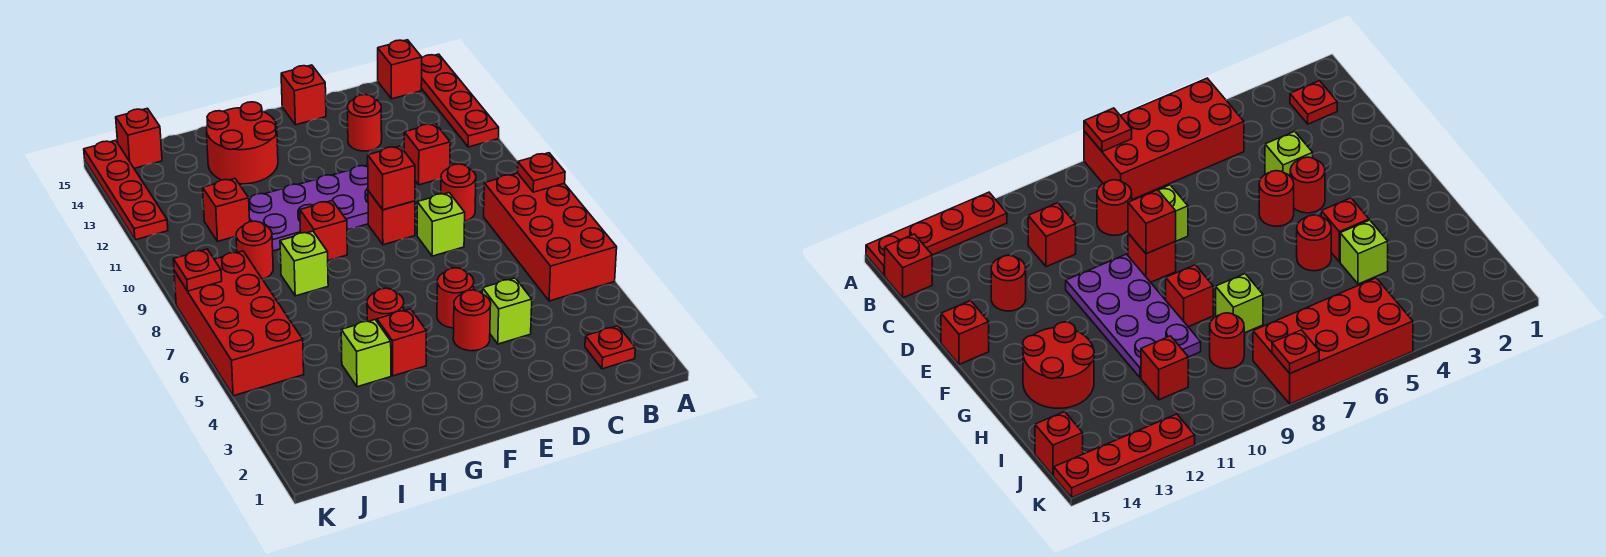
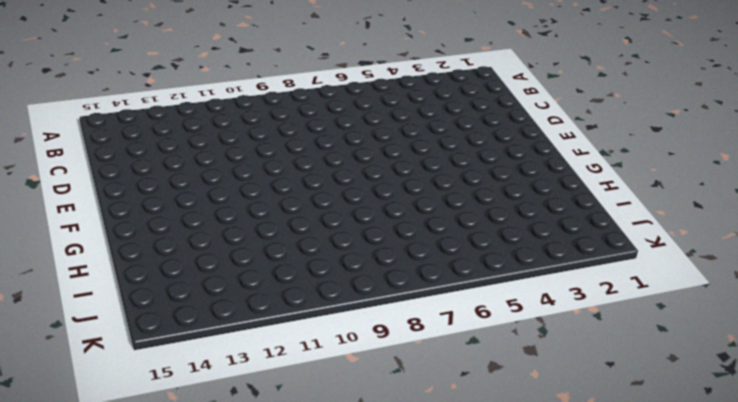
none -> red 2x4 brick [484,173,617,301]
none -> red 1x4 plate [421,54,499,147]
none -> red 1x1 plate [585,326,635,369]

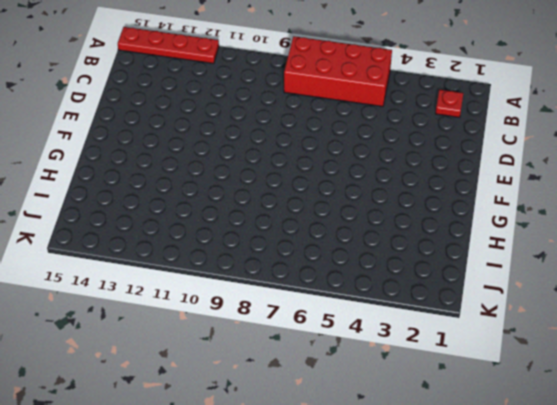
none -> red 1x1 brick [378,40,422,99]
none -> red 1x1 round brick [441,164,476,221]
none -> red 1x1 brick [404,123,450,185]

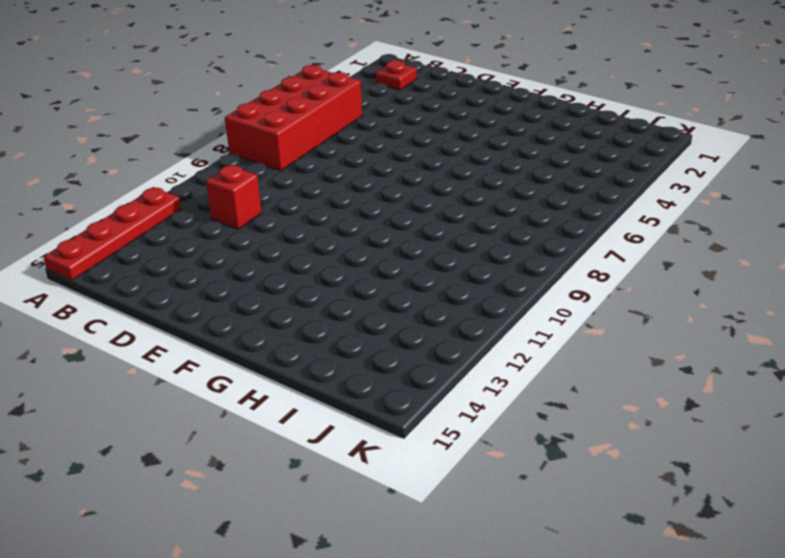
none -> red 1x1 brick [378,40,422,99]
none -> red 1x1 round brick [441,164,476,221]
none -> lime 1x1 brick [482,278,532,344]

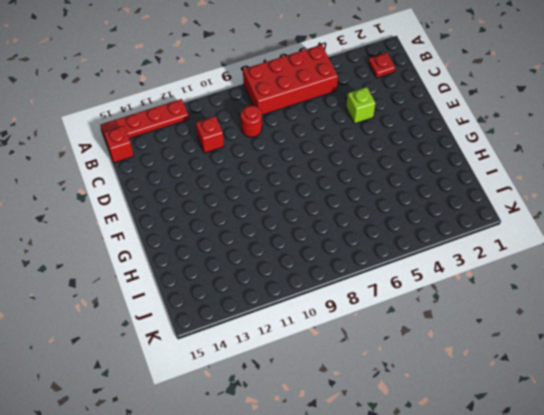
none -> lime 1x1 brick [417,193,465,256]
none -> red 1x1 round brick [347,95,382,151]
none -> red 1x1 round brick [453,290,491,351]

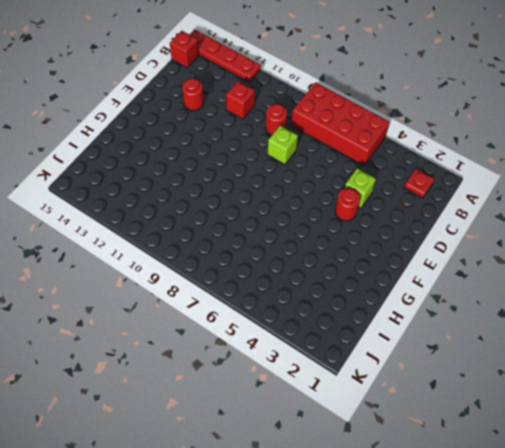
none -> red 1x1 round brick [437,268,474,328]
none -> red 1x1 brick [368,191,415,245]
none -> purple 2x4 plate [249,165,368,251]

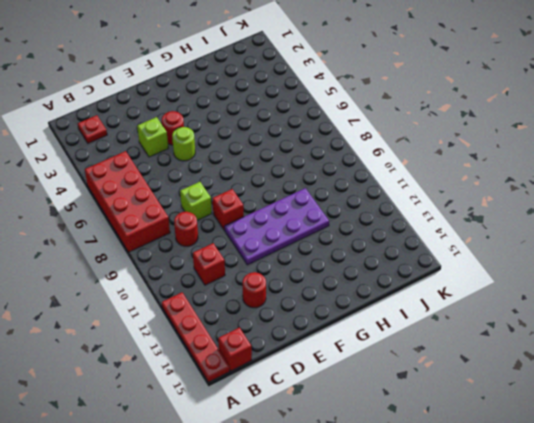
lime 1x1 round brick [172,127,195,161] -> red 1x1 round brick [437,268,474,328]
none -> red 1x1 brick [281,65,326,125]
none -> red 1x1 brick [377,309,427,376]
none -> red 1x1 round brick [367,288,404,321]

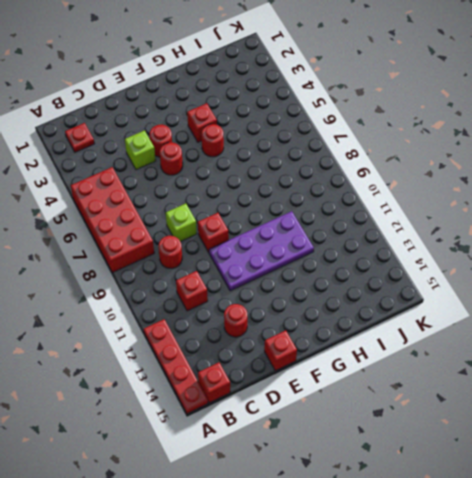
none -> red 1x1 brick [300,201,347,261]
none -> red 2x2 round brick [207,102,278,184]
none -> lime 1x1 brick [341,320,391,387]

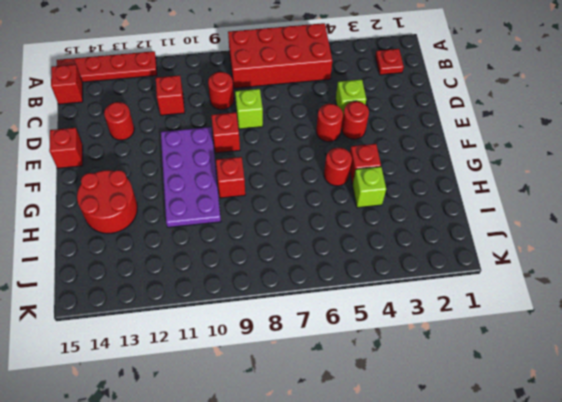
none -> lime 1x1 brick [280,231,328,296]
none -> red 1x1 round brick [236,221,273,279]
none -> red 1x1 brick [203,178,250,241]

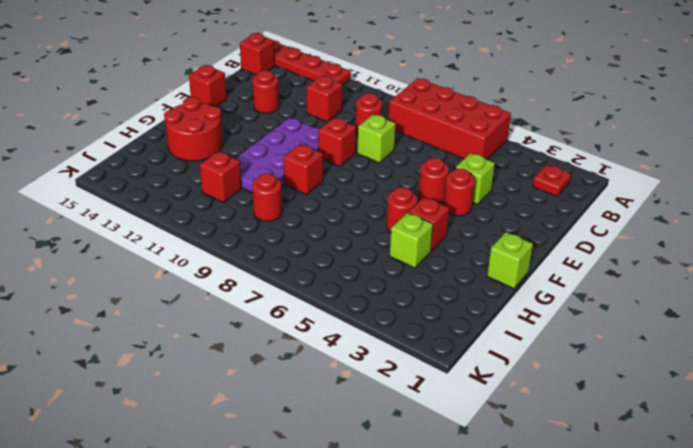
lime 1x1 brick [487,232,533,289] -> lime 1x1 brick moved to [280,231,328,296]
none -> red 2x4 brick [174,251,304,396]
none -> red 1x1 brick [116,108,162,168]
none -> red 1x4 plate [84,140,168,240]

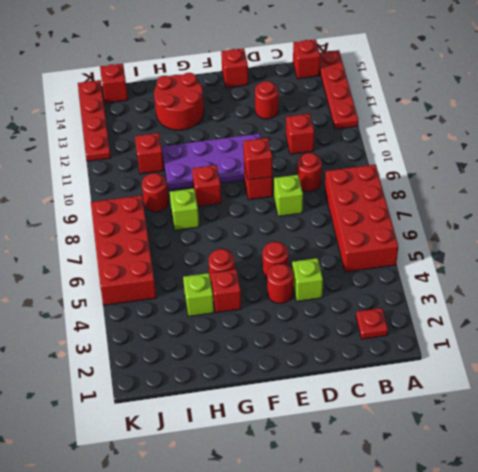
none -> red 1x1 plate [517,153,565,192]
none -> red 1x1 plate [173,249,222,291]

